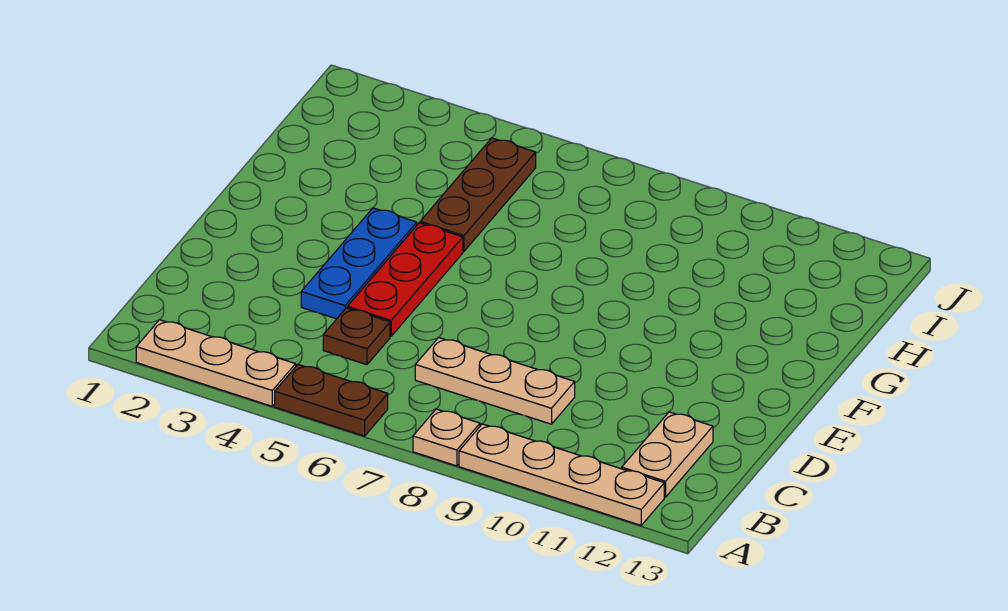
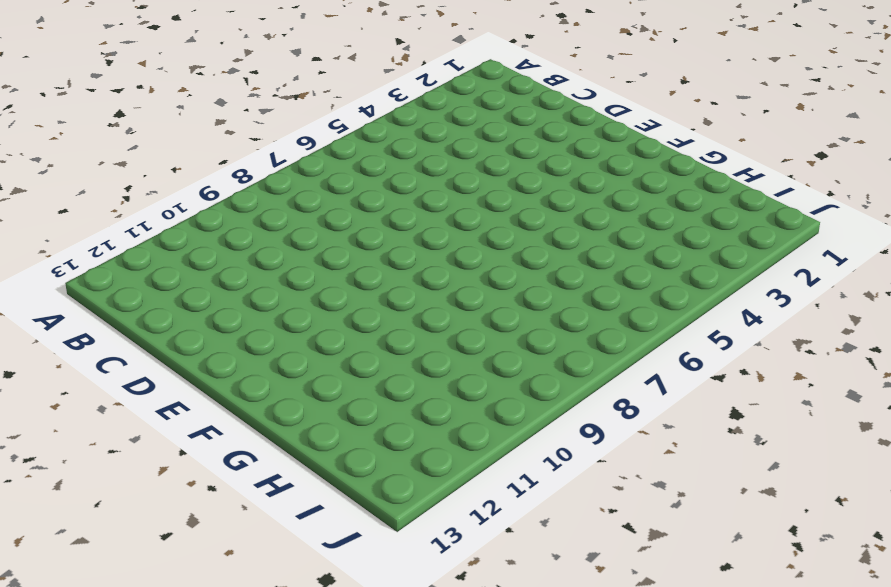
none -> tan 1x3 plate [136,320,296,406]
none -> brown 1x2 plate [275,365,388,436]

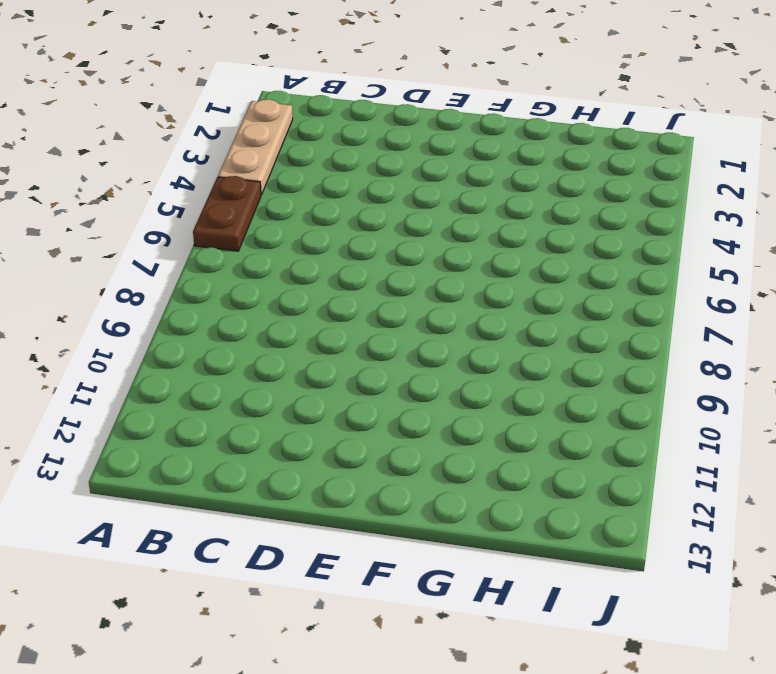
none -> tan 1x1 plate [413,409,480,466]
none -> tan 1x4 plate [459,424,664,525]

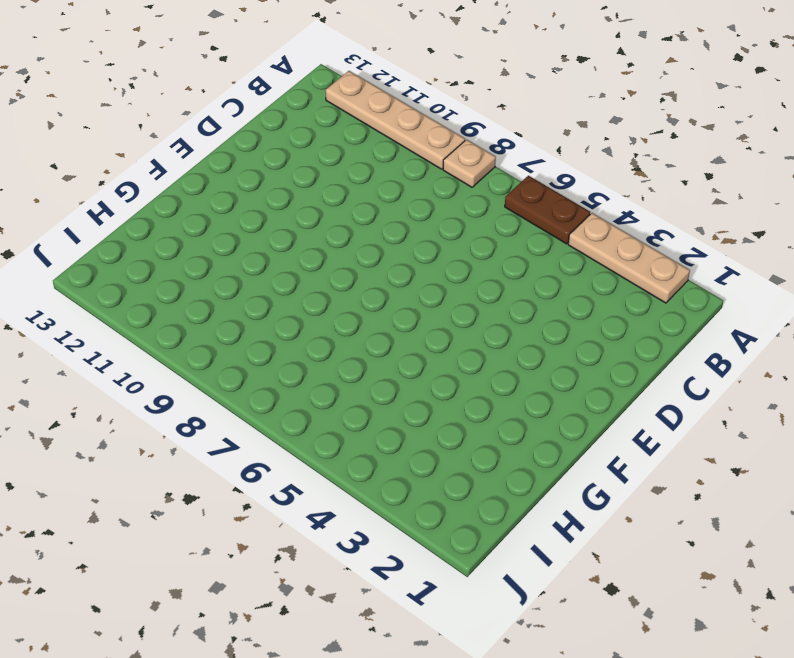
none -> tan 1x2 plate [622,412,713,497]
none -> brown 1x1 plate [323,308,390,365]

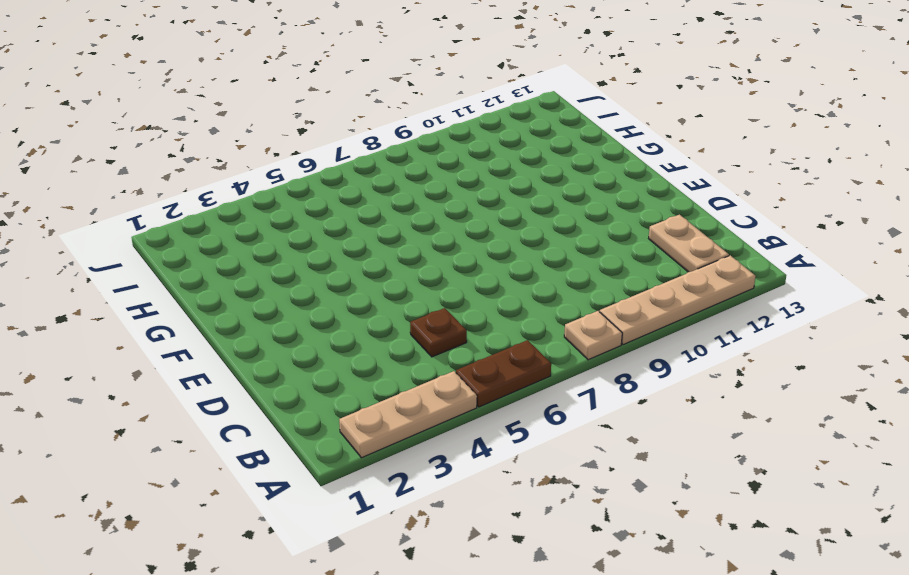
none -> tan 1x3 plate [415,338,575,424]
none -> blue 1x3 plate [301,208,417,319]

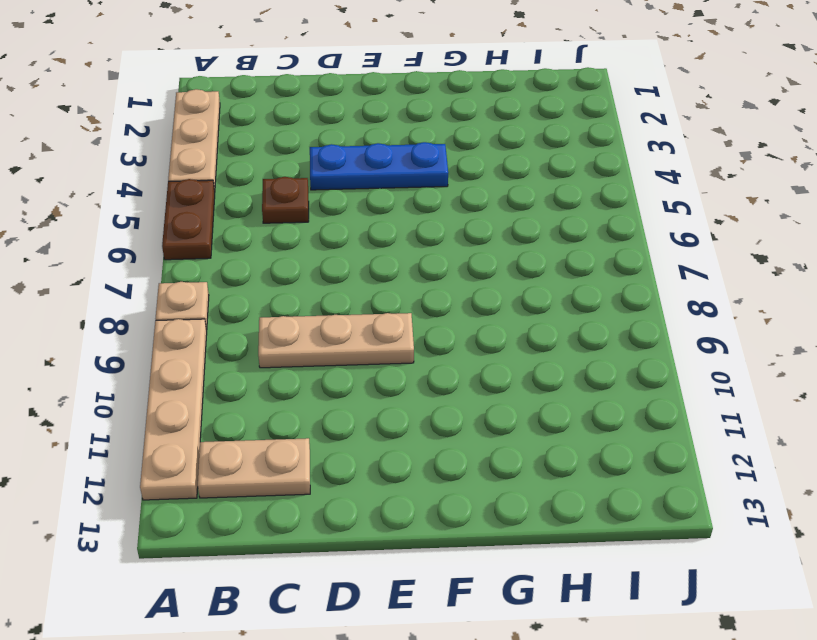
tan 1x3 plate [258,313,414,368] -> tan 1x3 plate turned to [415,338,575,424]
none -> red 1x3 plate [347,223,463,336]
none -> brown 1x3 plate [420,138,536,251]

